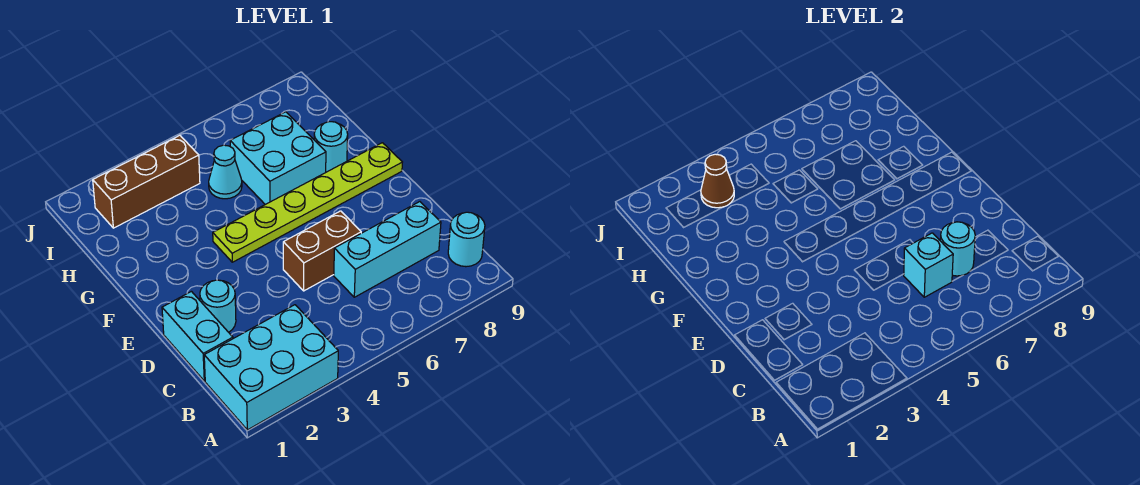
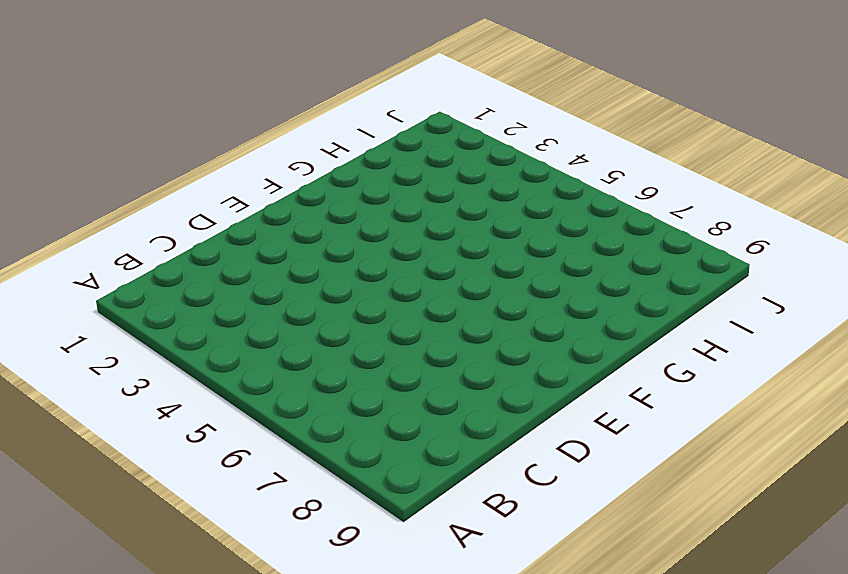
none -> cyan 2x3 brick [204,305,338,430]
none -> cyan 1x1 round brick [448,212,485,267]
none -> cyan 1x2 brick [162,291,233,381]

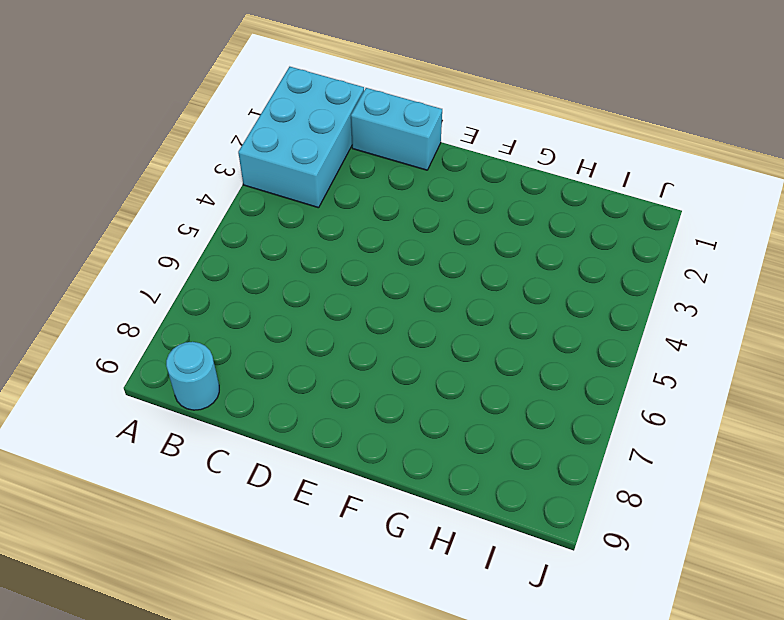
none -> cyan 1x3 brick [334,202,441,297]
none -> cyan 1x1 round brick [200,280,236,332]
none -> brown 1x2 brick [283,211,361,291]

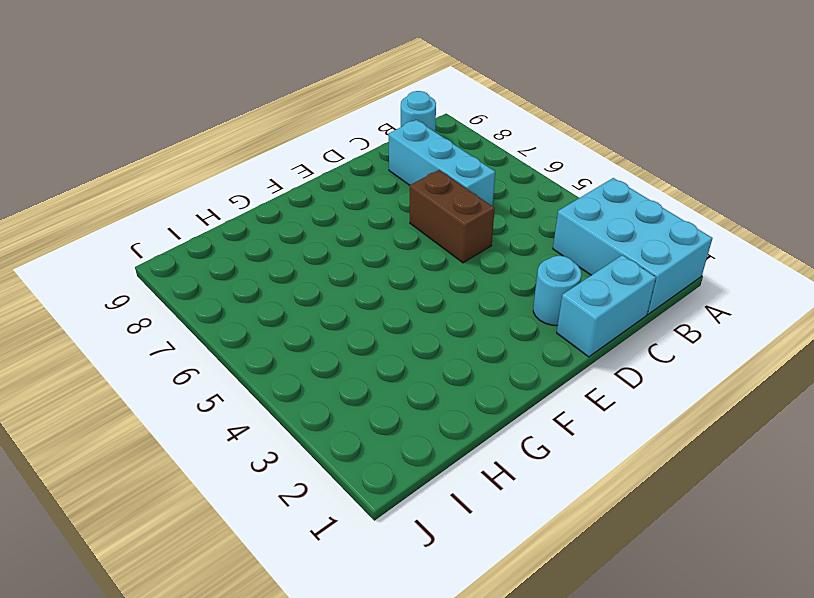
none -> lime 1x6 plate [213,143,402,262]
none -> cyan 2x2 brick [230,112,326,205]
none -> cyan 1x1 round brick [314,122,348,172]

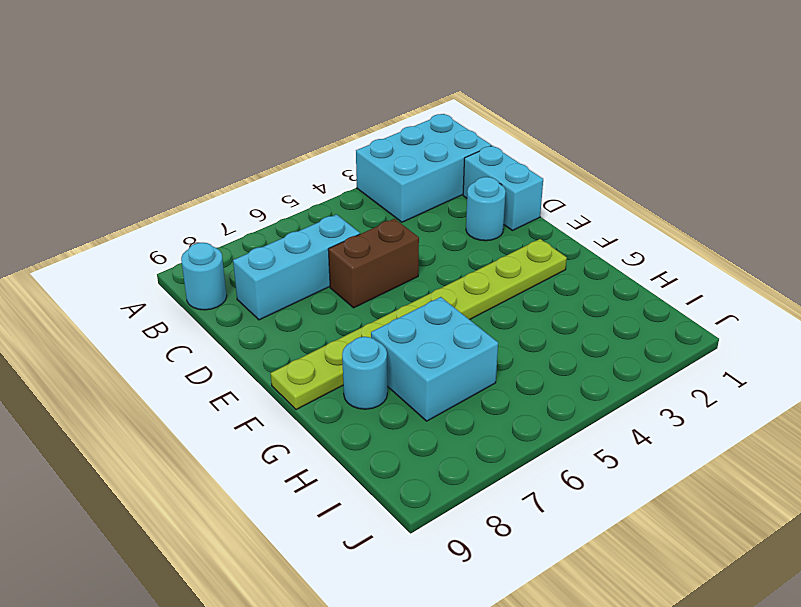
lime 1x8 plate [271,239,567,410] -> lime 1x6 plate [213,143,402,262]
none -> cyan 1x1 cone [209,145,242,199]
none -> brown 1x3 brick [93,135,200,228]
none -> cyan 1x1 brick [904,233,953,297]

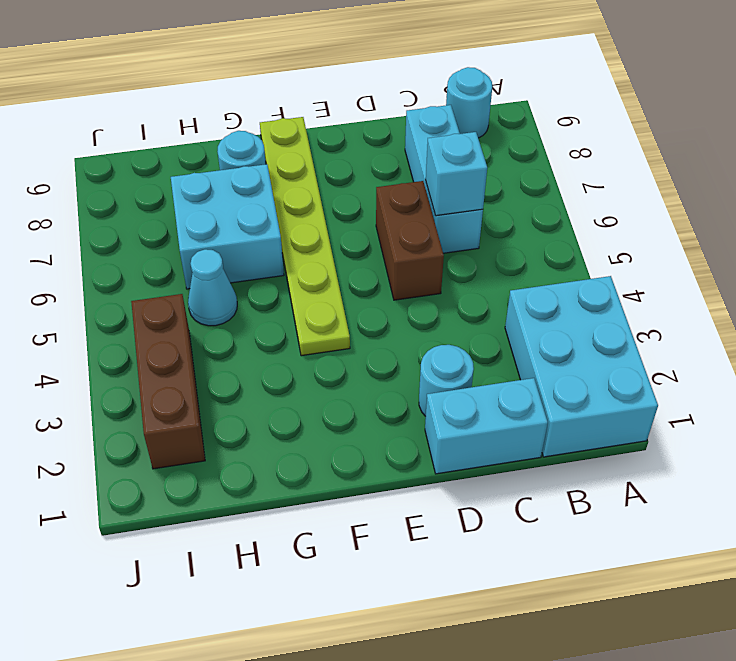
none -> cyan 1x1 round brick [940,222,975,276]
none -> brown 1x1 cone [701,154,734,208]

